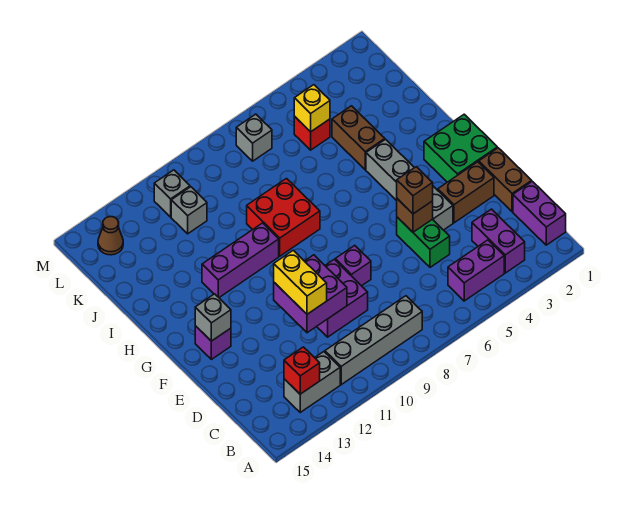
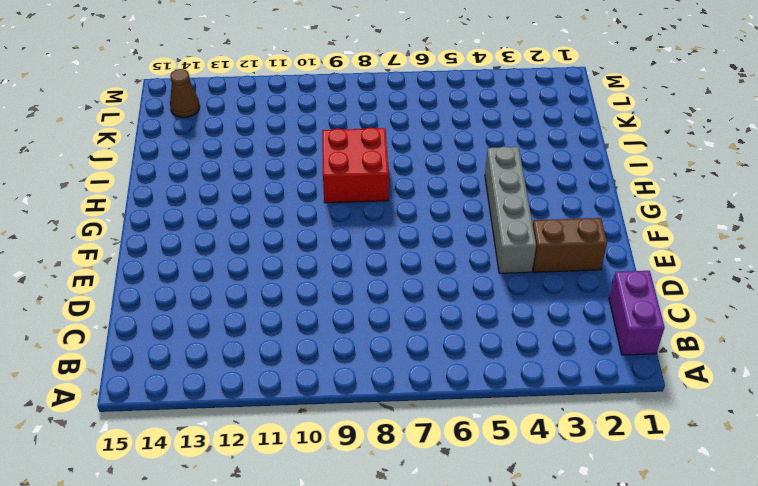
none -> purple 1x2 brick [472,209,525,273]
none -> purple 1x2 brick [448,240,504,301]
none -> grey 1x4 brick [325,296,422,385]

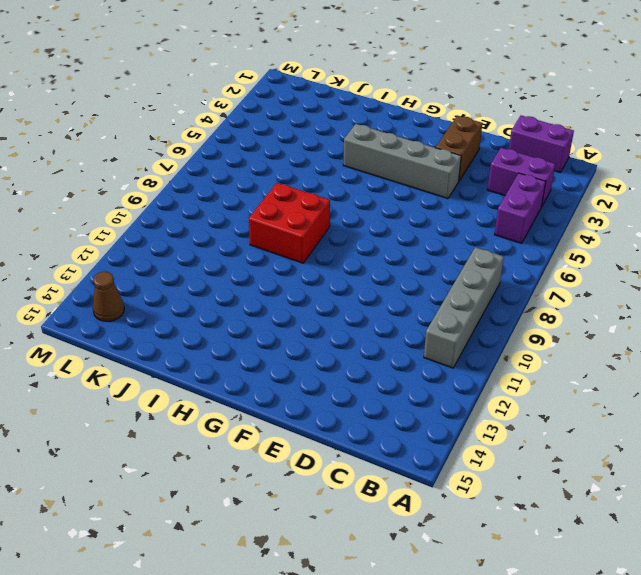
none -> grey 1x2 brick [284,352,340,412]
none -> brown 1x2 brick [479,148,532,212]
none -> green 1x2 brick [397,217,450,267]

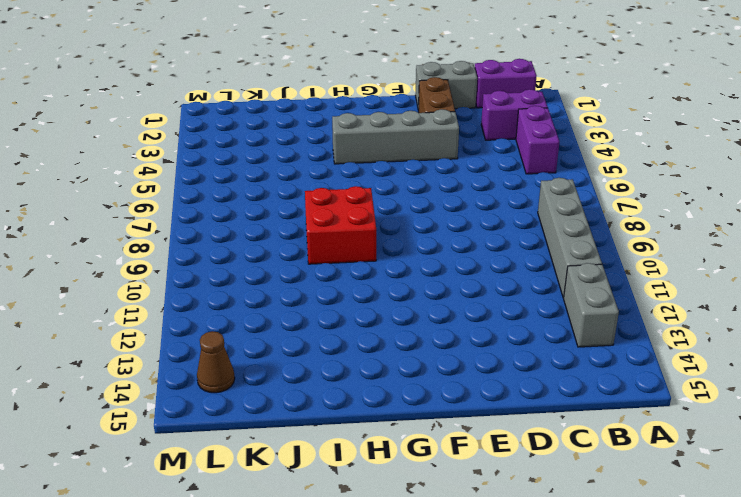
grey 1x2 brick [415,61,477,109] -> brown 1x2 brick [479,148,532,212]
none -> green 1x2 brick [397,217,450,267]
none -> purple 2x2 brick [317,259,368,337]
none -> purple 1x1 brick [335,245,371,286]

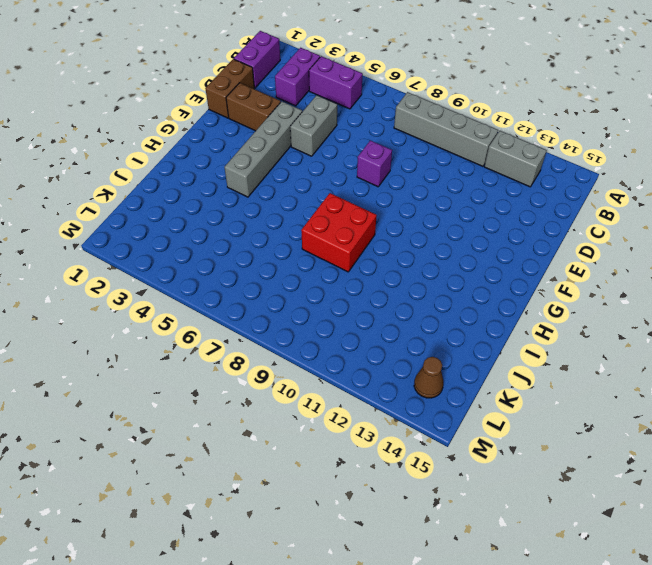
grey 1x2 brick [290,95,337,156] -> green 1x2 brick [397,217,450,267]
none -> purple 2x2 brick [317,259,368,337]
none -> green 2x2 brick [424,114,497,182]
none -> purple 1x1 brick [195,326,231,359]

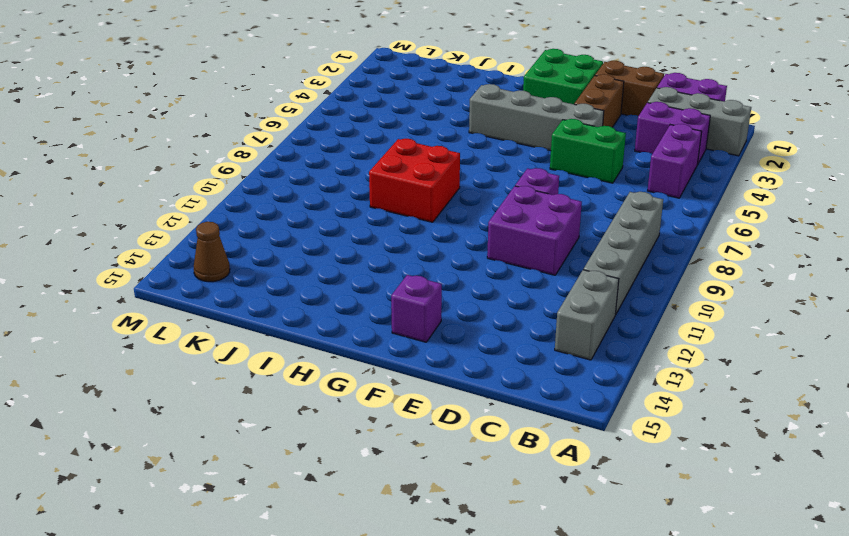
grey 1x3 brick [648,87,751,156] -> none
none -> purple 1x3 brick [202,223,279,297]
none -> brown 1x2 brick [332,106,385,170]
none -> red 1x1 brick [294,116,330,150]

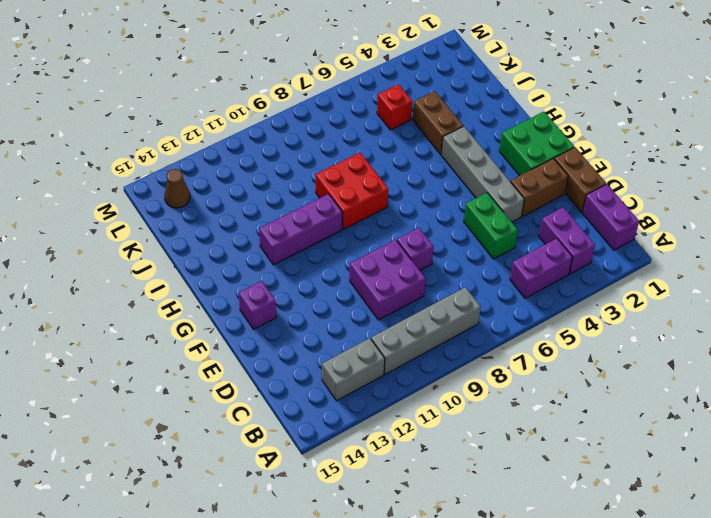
none -> grey 1x1 brick [171,187,207,234]
none -> grey 1x1 brick [236,114,272,161]
none -> grey 1x1 brick [154,170,190,217]

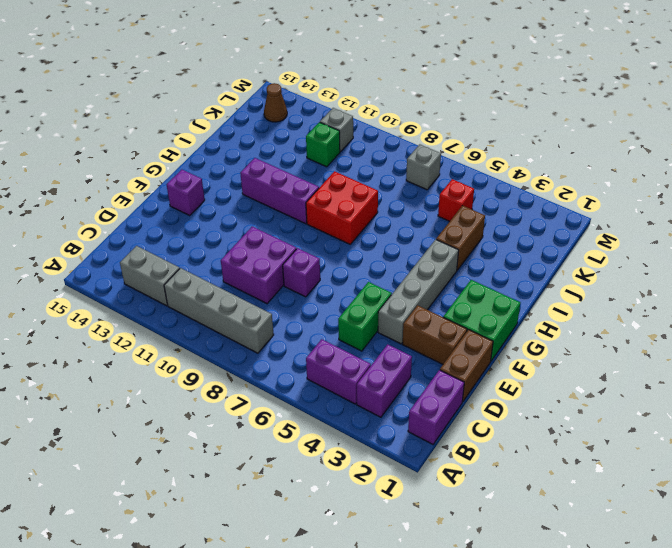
green 1x1 brick [306,122,340,167] -> grey 1x1 brick [171,187,207,234]
none -> red 1x1 brick [284,347,320,394]
none -> purple 2x2 brick [274,255,347,333]
none -> brown 1x1 brick [397,199,433,232]

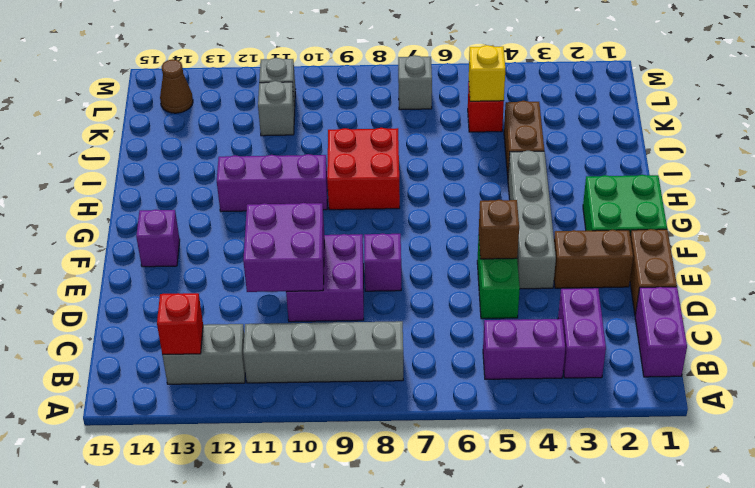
none -> grey 1x1 brick [195,294,231,341]
none -> yellow 1x2 brick [274,250,327,314]
none -> brown 1x1 brick [397,167,433,214]

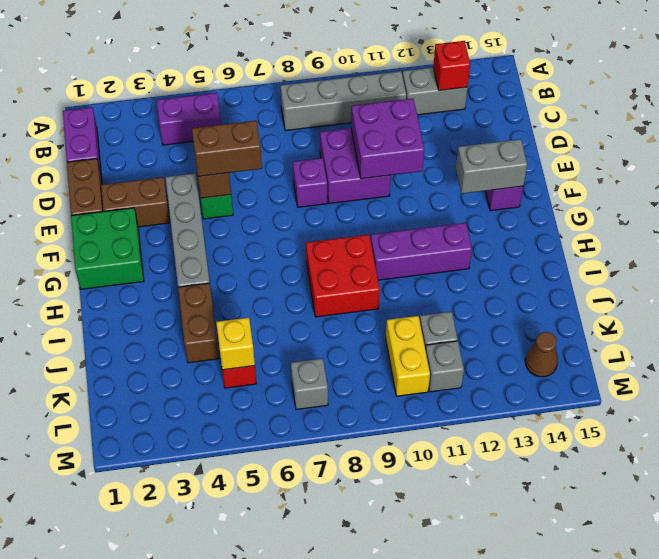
brown 1x2 brick [192,121,262,177] -> brown 1x1 brick [397,167,433,214]
grey 1x2 brick [456,139,527,194] -> grey 1x1 brick [195,294,231,341]
yellow 1x2 brick [386,316,430,396] -> yellow 1x2 brick moved to [274,250,327,314]
none -> purple 1x2 brick [472,209,525,273]

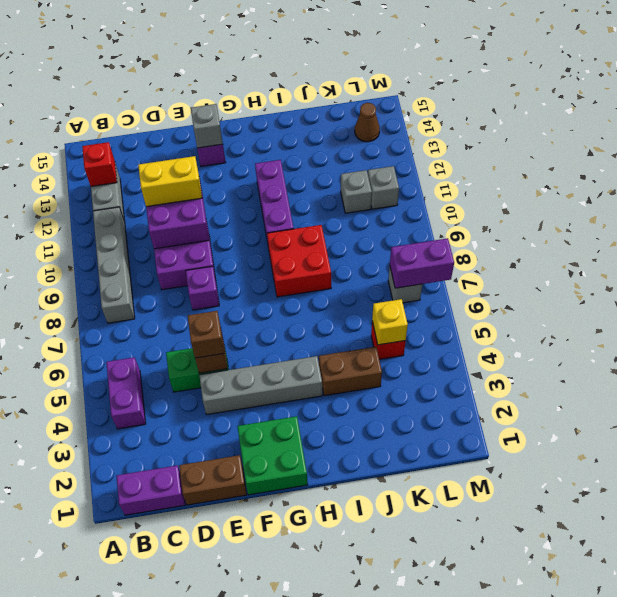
purple 1x2 brick [390,238,454,288] -> purple 1x2 brick moved to [472,209,525,273]
none -> brown 1x2 brick [438,162,494,223]

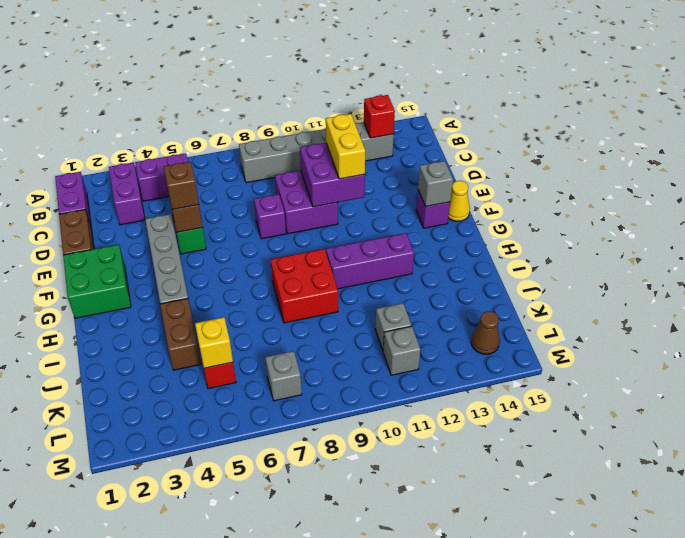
yellow 1x1 cone [448,181,470,221] -> none
none -> brown 1x2 brick [438,162,494,223]

